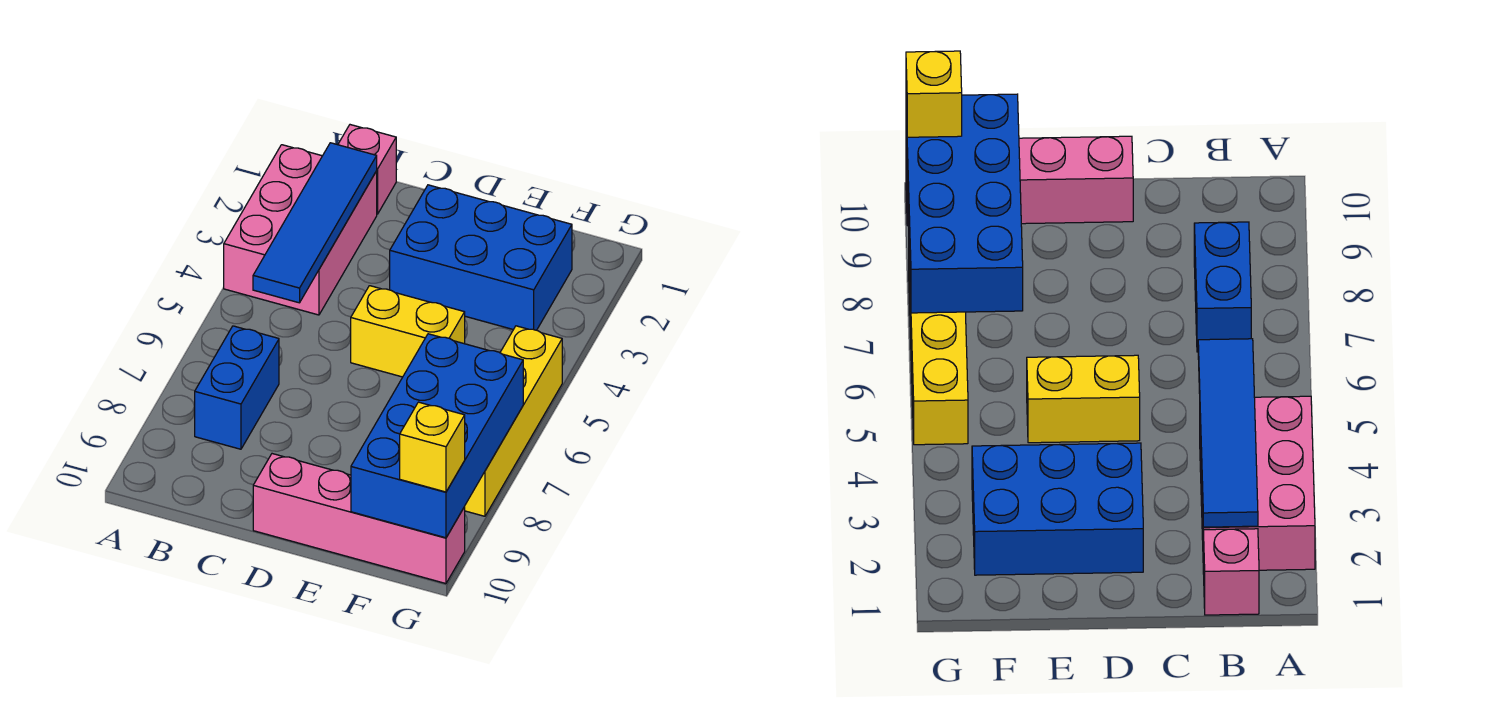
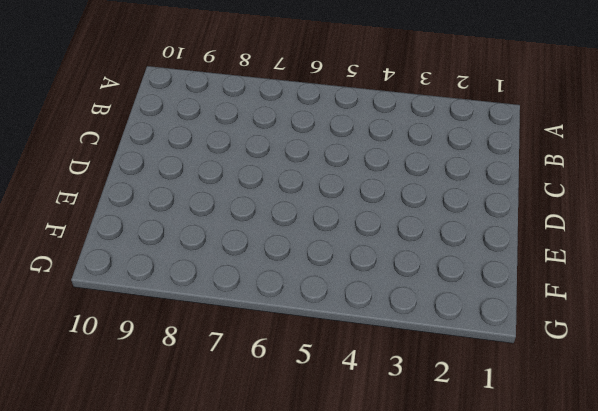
none -> pink 2x3 brick [224,145,377,315]
none -> pink 1x1 brick [338,125,396,214]

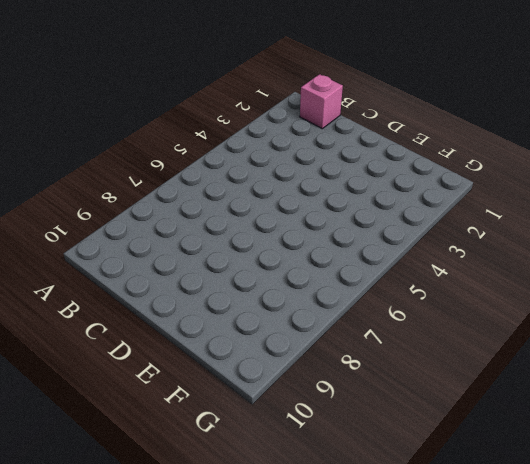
none -> pink 2x3 brick [224,145,377,315]
none -> blue 1x2 brick [195,326,279,449]

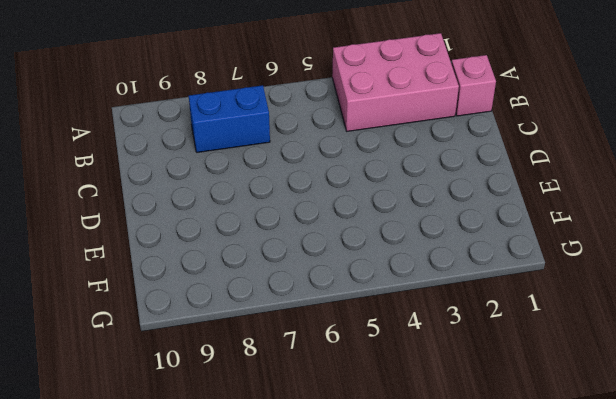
none -> blue 2x3 brick [390,185,572,330]
none -> yellow 1x2 brick [351,286,465,377]

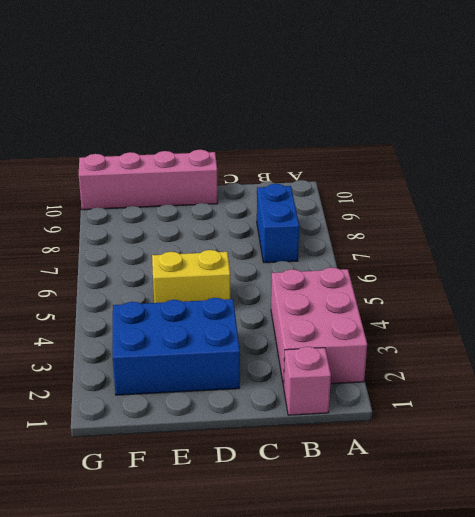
none -> yellow 1x4 brick [465,326,562,516]
none -> blue 1x4 tile [253,143,377,303]

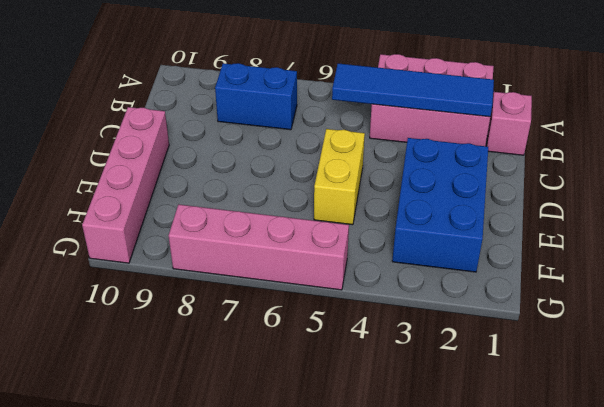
pink 1x4 brick [169,204,349,290] -> yellow 1x4 brick [465,326,562,516]
none -> blue 2x4 brick [351,334,523,538]
none -> yellow 1x1 brick [400,402,465,492]

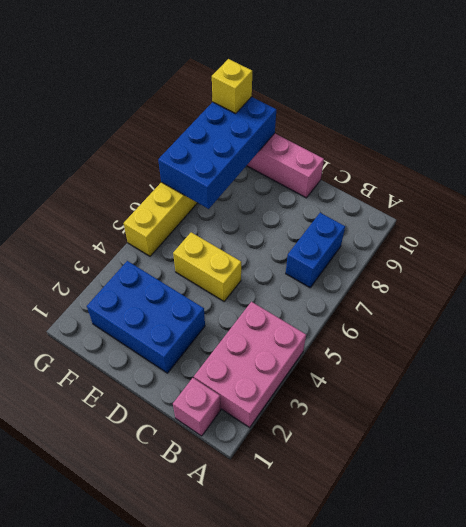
none -> blue 1x4 tile [253,143,377,303]

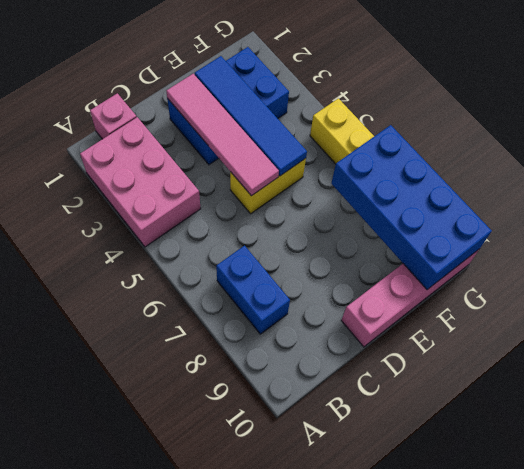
pink 1x4 tile [166,74,279,196] -> none
blue 1x4 tile [195,56,307,176] -> blue 1x4 tile moved to [253,143,377,303]
none -> yellow 1x1 brick [400,402,465,492]

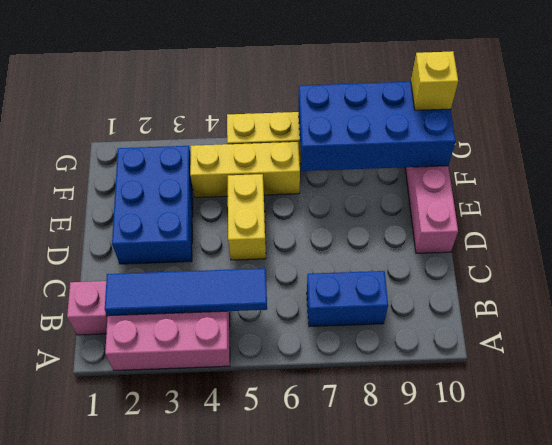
yellow 1x3 brick [190,142,300,197] -> none

